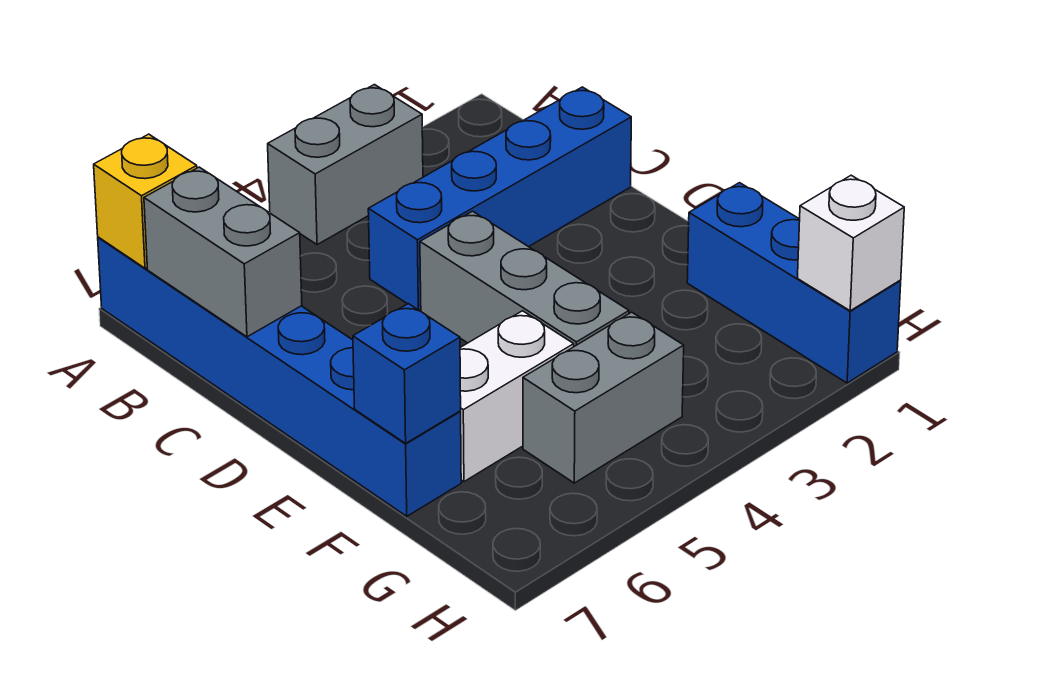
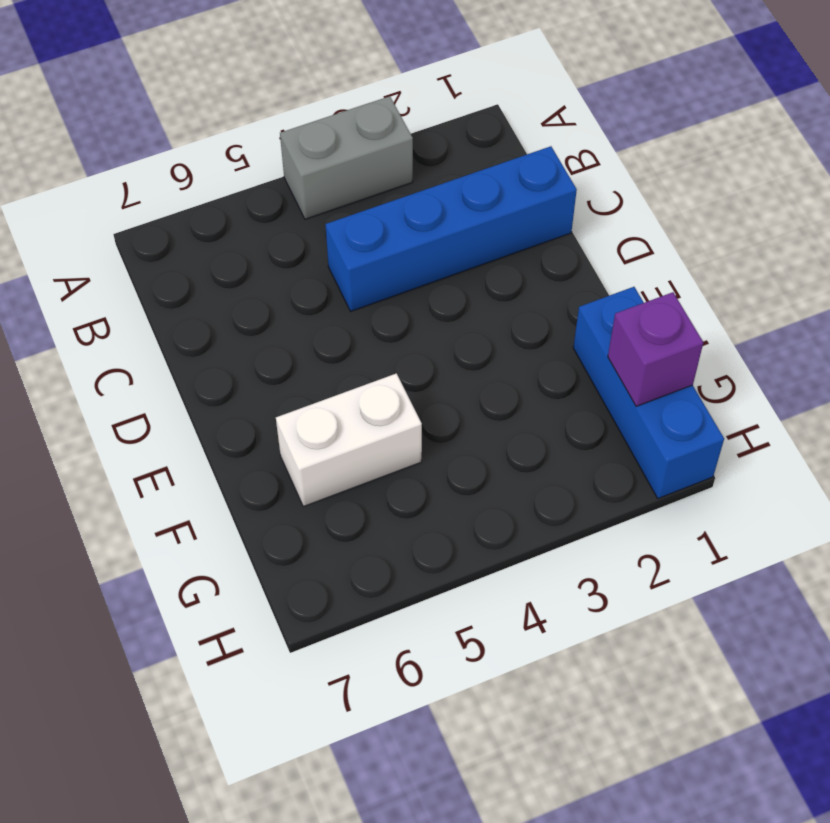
purple 1x1 brick [608,292,703,406] -> none
none -> blue 1x6 brick [98,237,461,516]
none -> grey 1x3 brick [420,211,629,346]

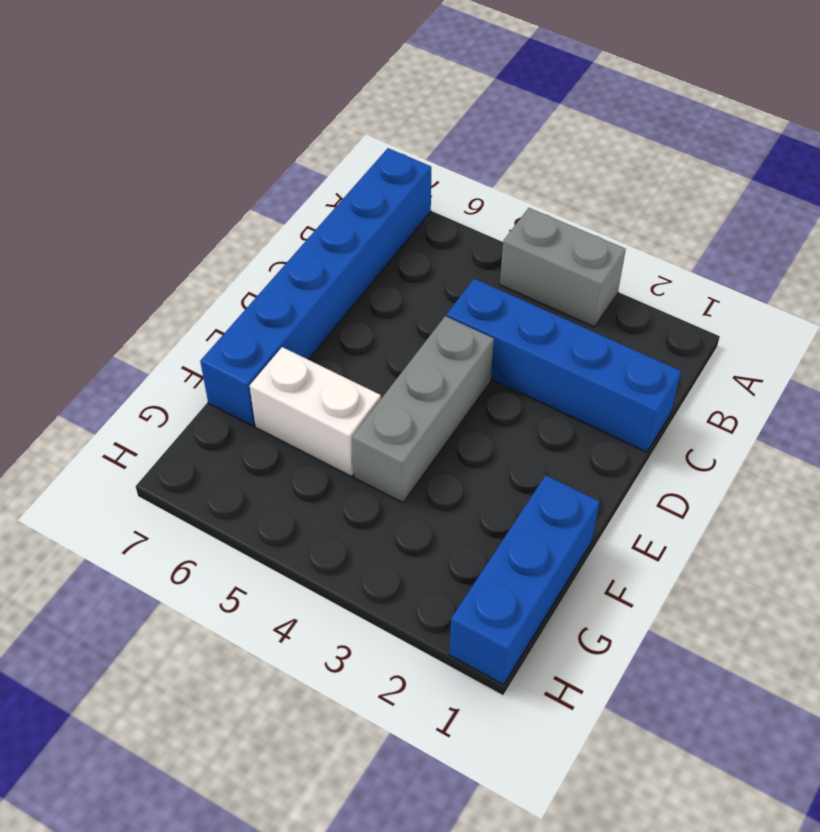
none -> grey 1x2 brick [523,312,684,483]
none -> yellow 1x1 brick [94,134,197,268]

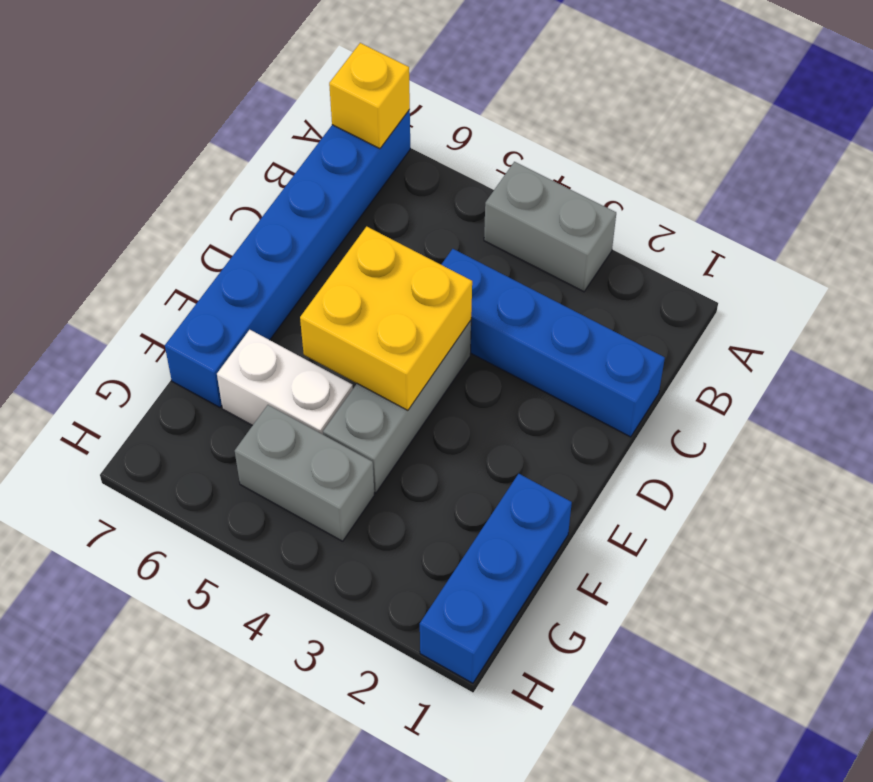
yellow 2x2 brick [300,227,472,410] -> none
none -> grey 1x2 brick [144,167,302,337]
none -> blue 1x1 brick [353,304,461,443]

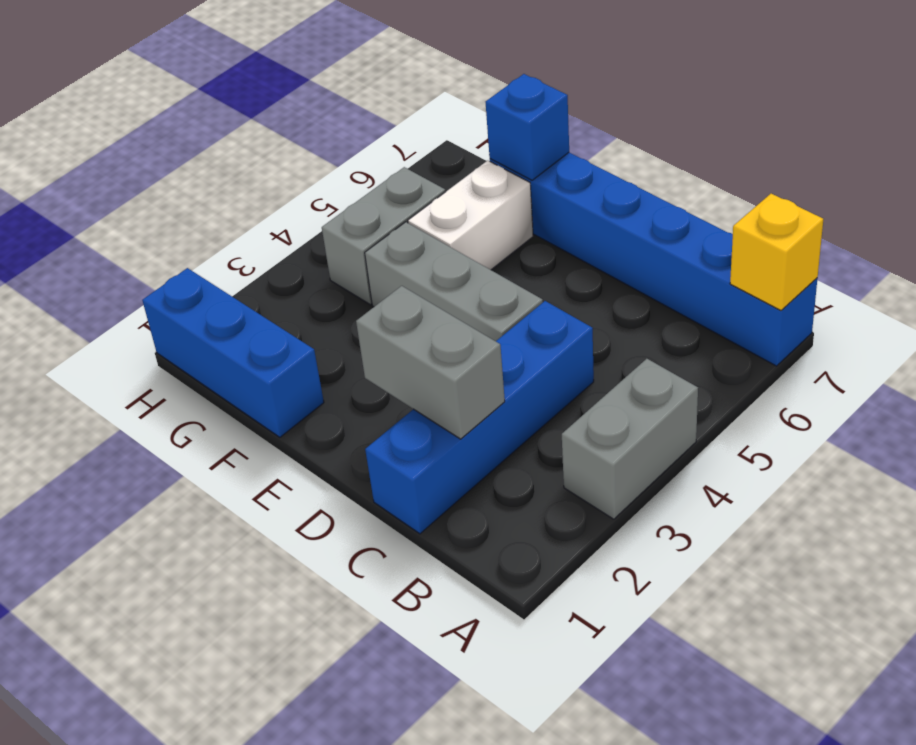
grey 1x2 brick [356,286,505,439] -> grey 1x2 brick moved to [144,167,302,337]
none -> white 1x1 brick [798,175,904,311]

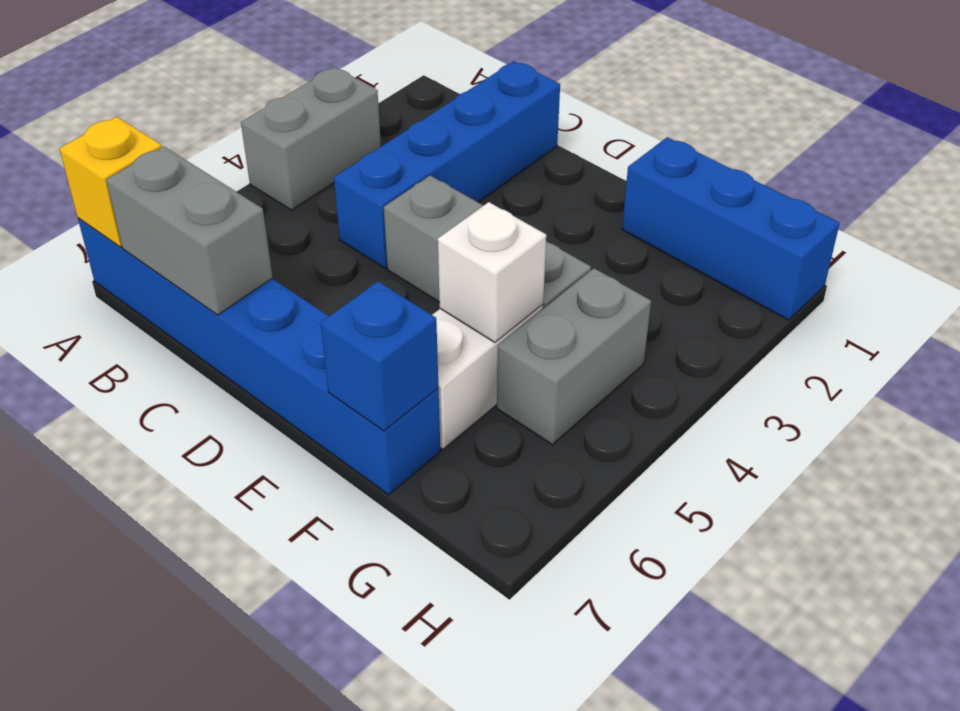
white 1x1 brick [438,202,546,342] -> white 1x1 brick moved to [798,175,904,311]

